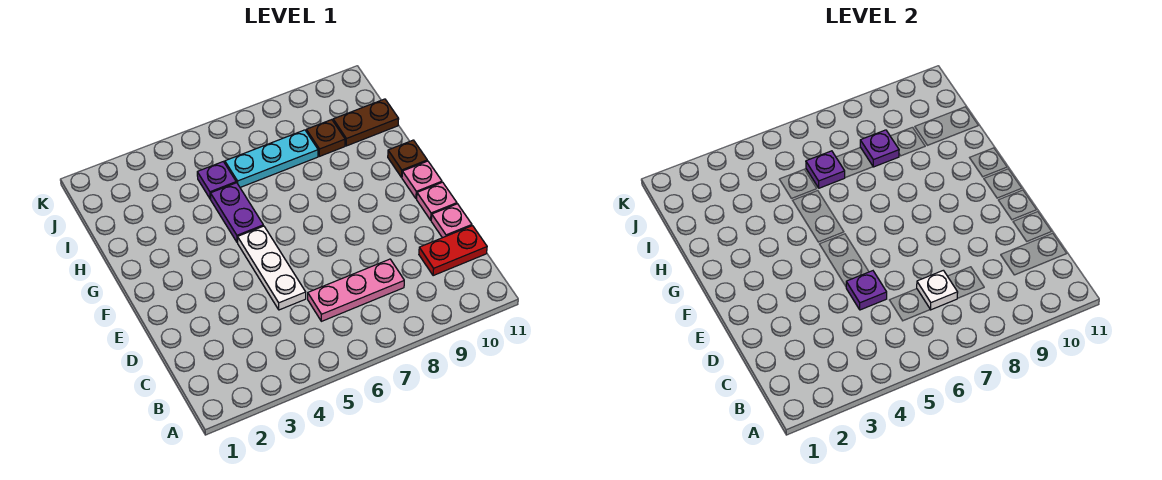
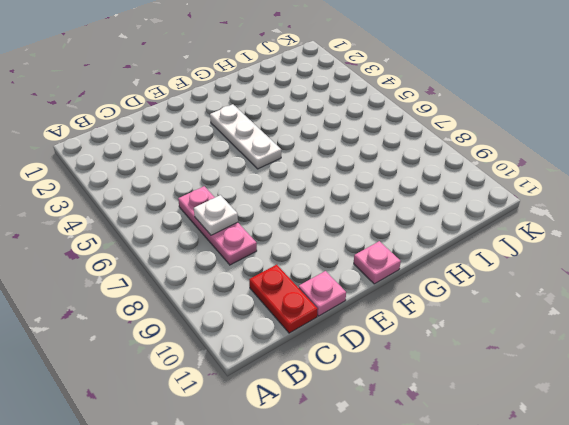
white 1x3 plate [210,104,281,169] -> white 1x3 plate turned to [238,226,306,310]
none -> pink 1x1 plate [417,182,457,220]
none -> purple 1x2 plate [211,183,263,243]
none -> brown 1x1 plate [388,140,427,177]

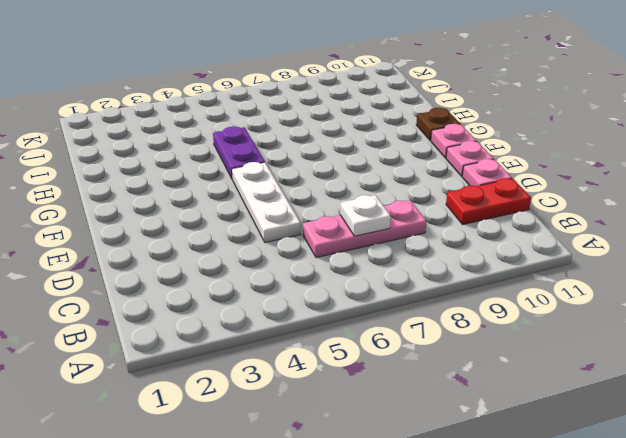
none -> purple 1x1 plate [197,162,236,199]
none -> cyan 1x3 plate [225,130,318,187]
none -> brown 1x1 plate [306,120,345,156]

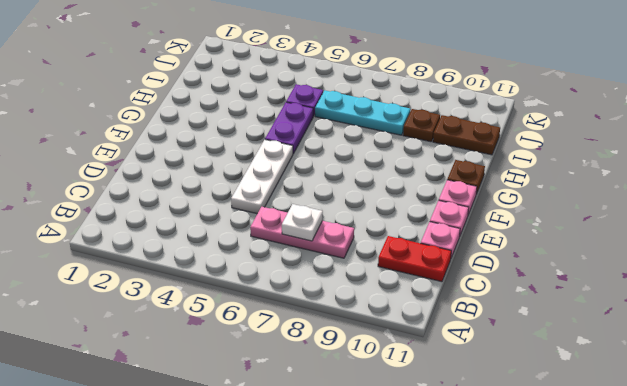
none -> purple 1x1 plate [846,271,887,310]
none -> purple 1x1 plate [806,151,845,188]
none -> purple 1x1 plate [860,130,899,167]

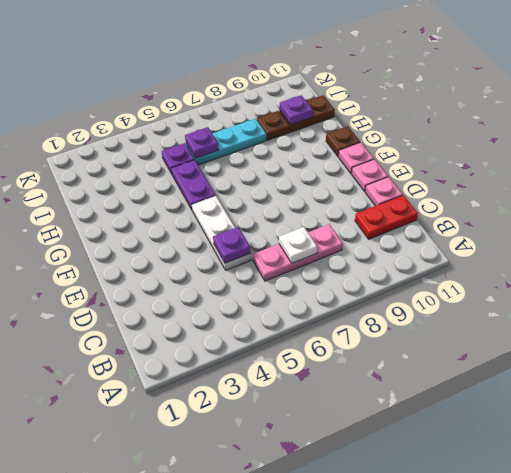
purple 1x1 plate [280,95,313,125] -> purple 1x1 plate moved to [860,130,899,167]

